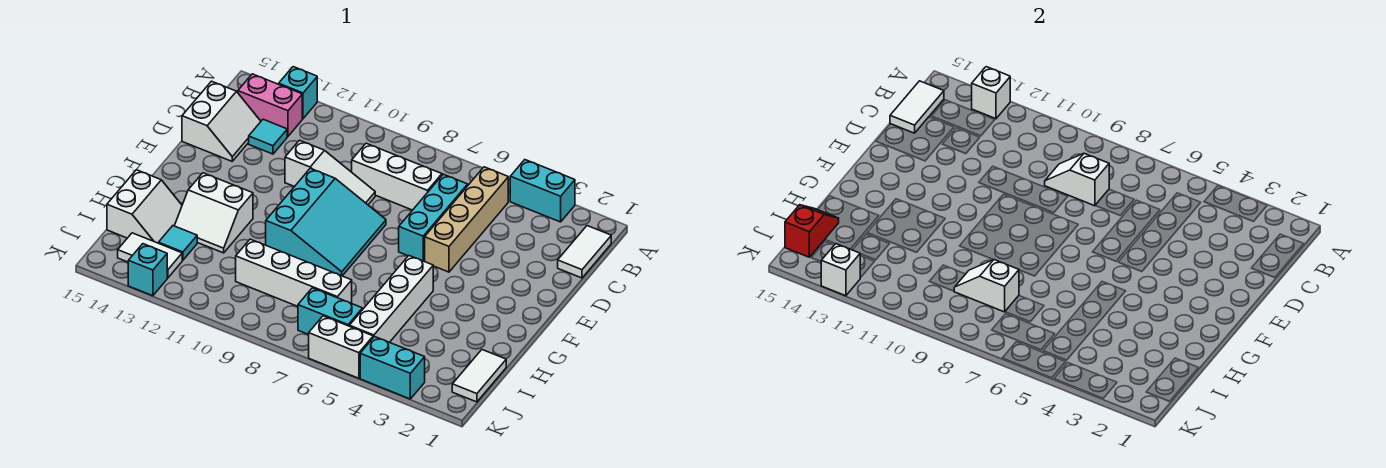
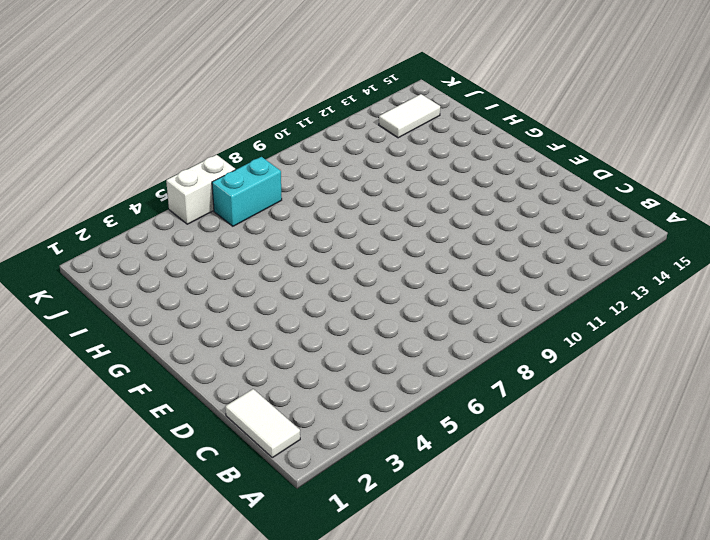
none -> cyan 1x2 brick [510,160,575,222]
none -> cyan 1x1 brick [279,67,317,119]
none -> tan 1x4 brick [425,167,508,272]

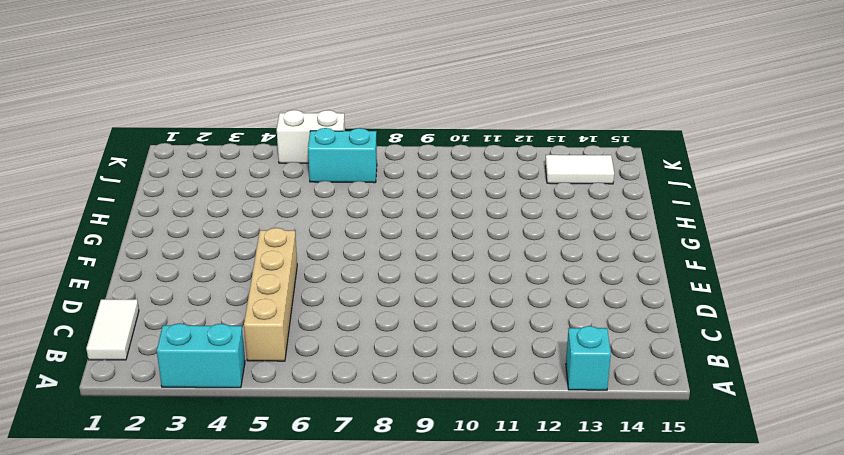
none -> pink 1x2 brick [238,74,302,136]
none -> cyan 1x3 brick [399,174,468,261]
none -> white 1x3 brick [352,143,442,210]

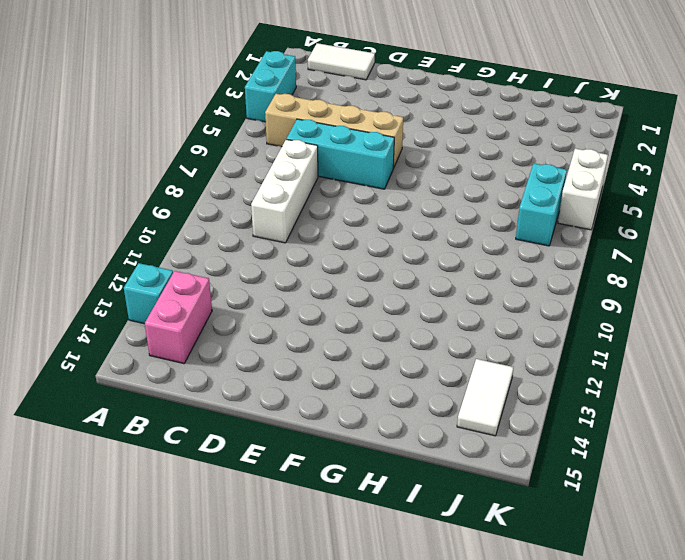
none -> cyan 1x1 tile [249,119,287,154]
none -> white 2x2 slope [182,81,261,161]
none -> white 1x3 slope [285,140,375,205]

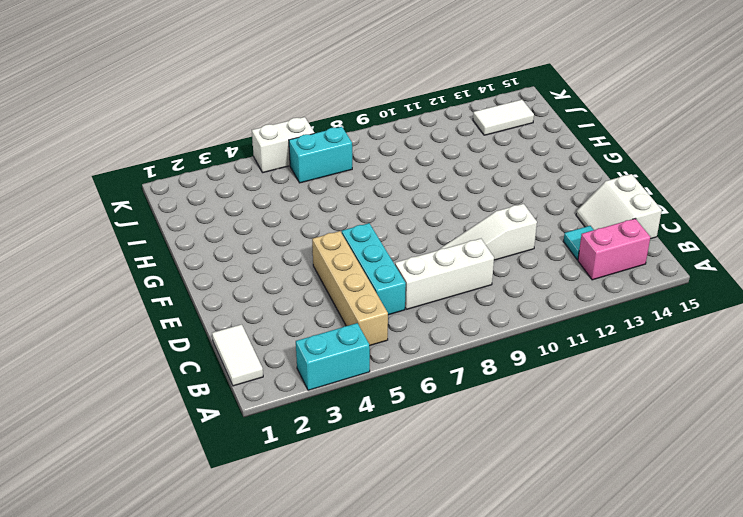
none -> cyan 1x1 brick [279,67,317,119]
none -> cyan 3x3 slope [266,168,386,276]
none -> white 1x4 brick [349,256,433,342]

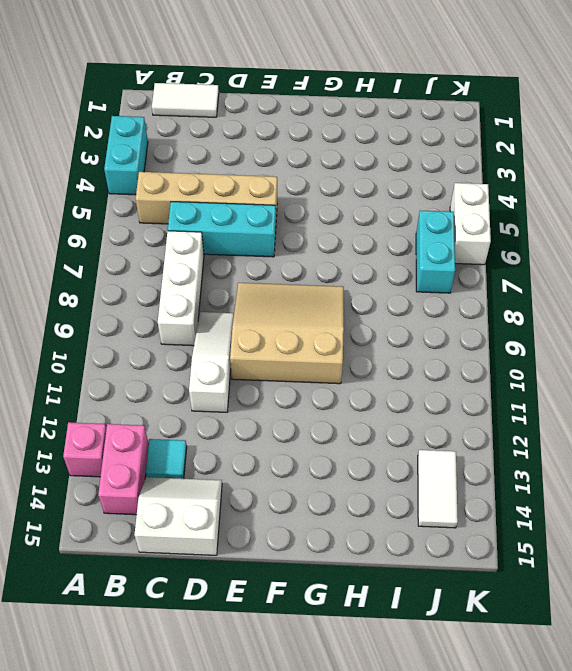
pink 1x1 brick [63,422,107,477] -> cyan 1x1 brick [279,67,317,119]
tan 3x3 slope [230,283,344,384] -> cyan 3x3 slope [266,168,386,276]
none -> white 1x4 brick [349,256,433,342]
none -> white 2x2 slope [175,173,253,253]
none -> white 2x2 slope [107,170,182,243]

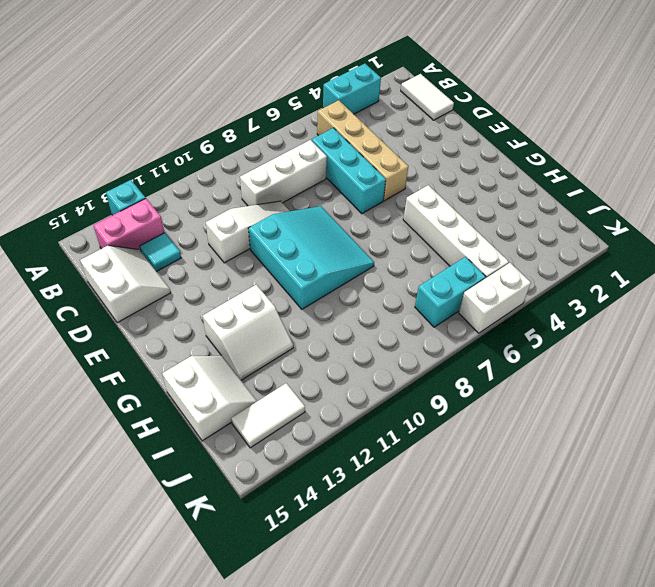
none -> white 1x2 tile [452,350,506,402]
none -> white 1x4 brick [236,239,352,306]
none -> cyan 1x1 tile [158,226,197,260]

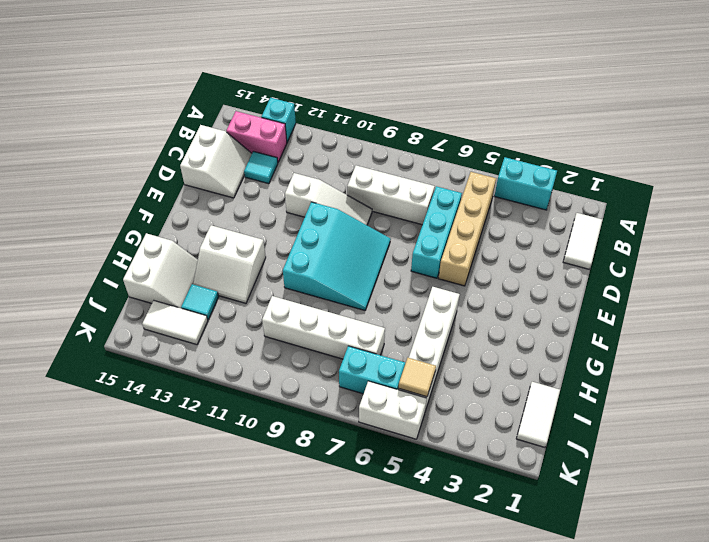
tan 1x1 tile [398,358,436,397] -> none
none -> cyan 1x2 brick [360,337,425,399]
none -> cyan 1x1 brick [128,244,167,296]
none -> white 1x1 brick [972,67,1010,119]

